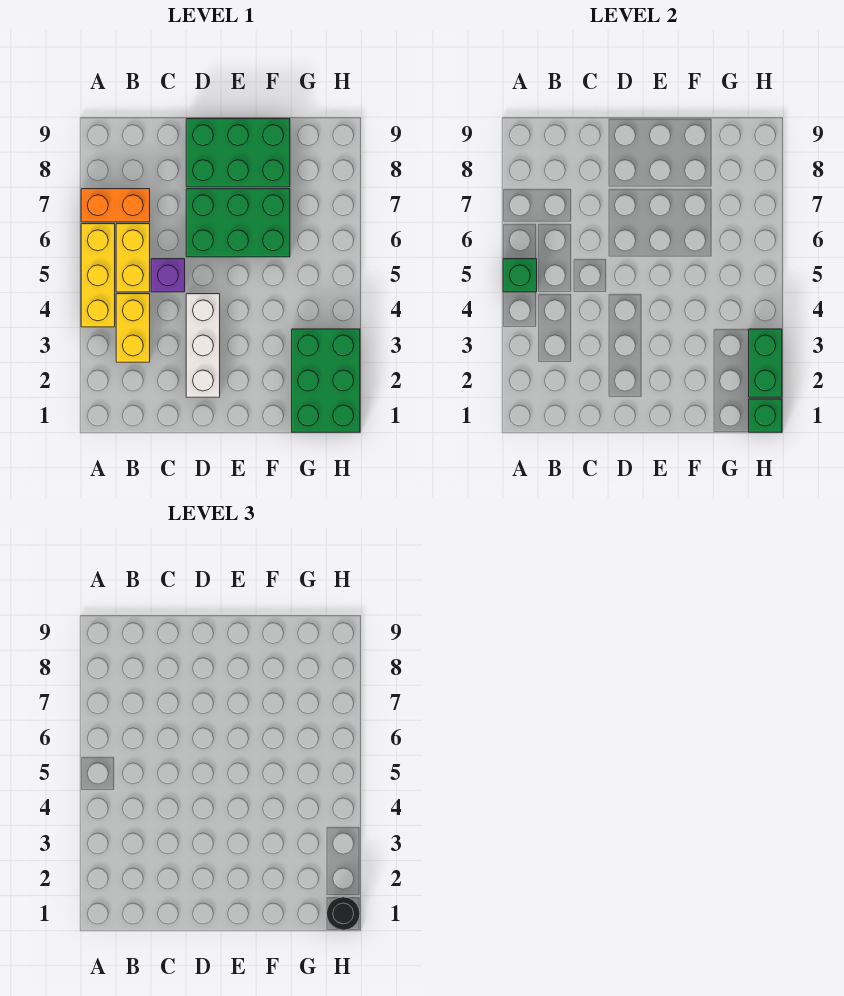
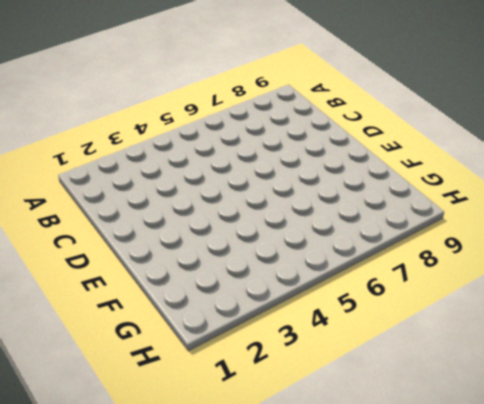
none -> yellow 1x3 brick [81,224,115,327]
none -> orange 1x2 brick [81,189,150,222]
none -> yellow 1x2 brick [116,294,150,362]

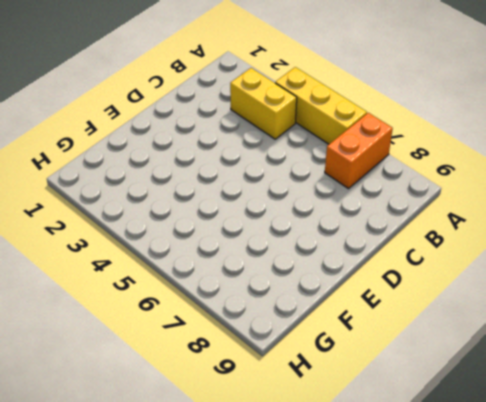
none -> yellow 1x2 brick [116,224,150,292]
none -> purple 1x1 brick [151,259,185,292]
none -> white 1x3 brick [186,294,220,397]

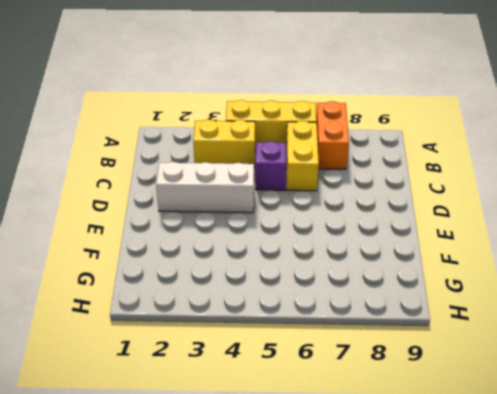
yellow 1x2 brick [286,121,319,191] -> yellow 1x2 brick turned to [116,224,150,292]
none -> green 2x3 brick [186,189,290,257]
none -> green 2x3 brick [186,119,290,187]
none -> green 2x3 brick [292,329,360,432]

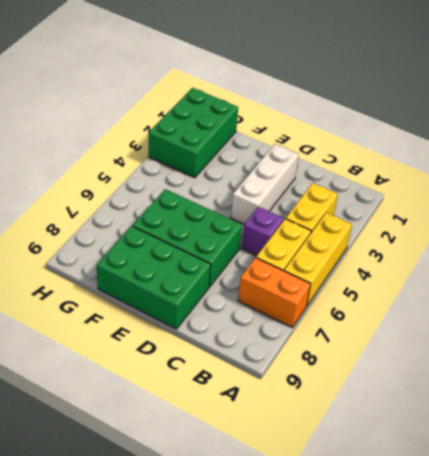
none -> green 1x1 brick [503,259,537,292]
none -> green 1x1 brick [749,399,782,432]
none -> green 1x2 brick [749,329,782,397]

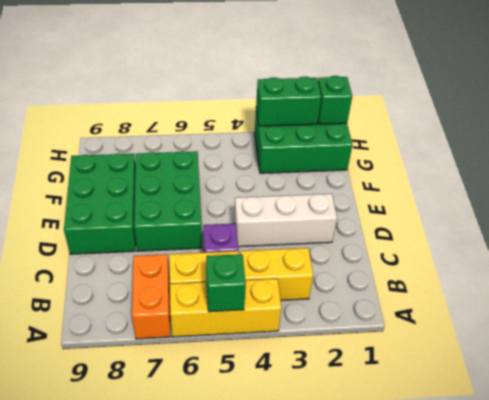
none -> black 1x1 round brick [327,897,360,930]

